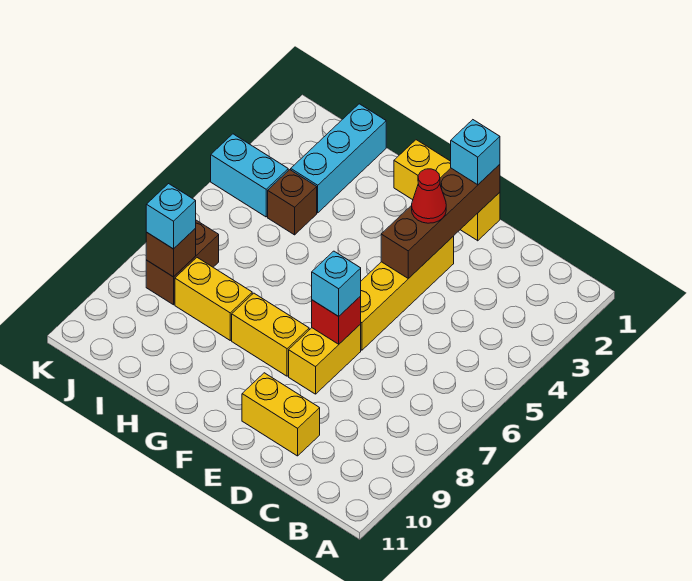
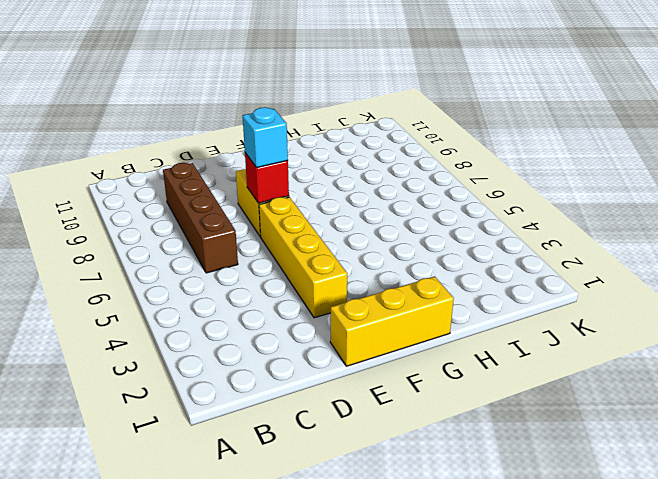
brown 1x4 brick [163,163,238,273] -> brown 1x4 brick moved to [381,164,500,279]
none -> yellow 1x2 brick [242,373,320,456]
none -> yellow 1x2 brick [232,293,309,376]
none -> yellow 1x2 brick [175,258,252,340]

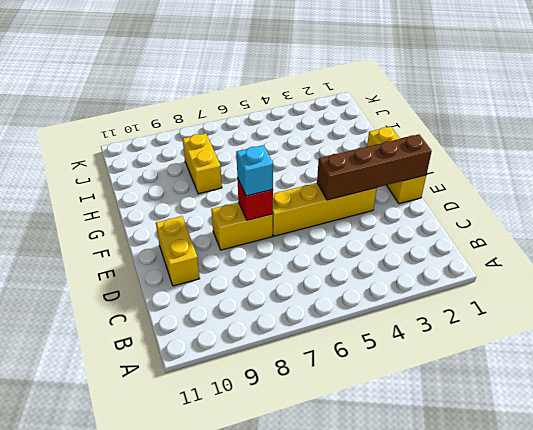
none -> yellow 1x2 brick [232,293,309,376]
none -> cyan 1x3 brick [291,104,386,213]
none -> brown 1x1 brick [268,170,317,235]

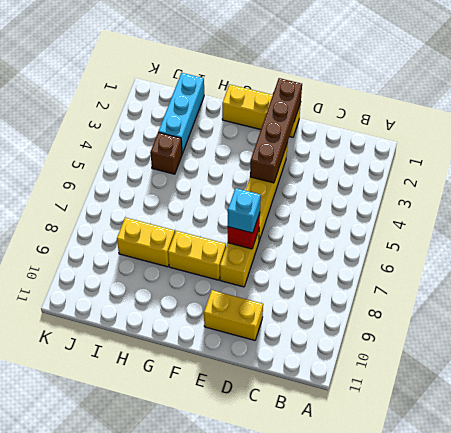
none -> cyan 1x2 brick [211,134,288,217]
none -> brown 1x2 brick [146,220,219,305]
none -> brown 1x1 brick [146,228,196,277]

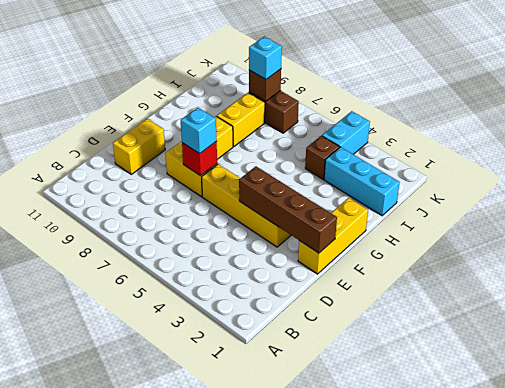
none -> cyan 1x1 brick [451,120,500,185]
none -> red 1x1 cone [412,169,446,223]

